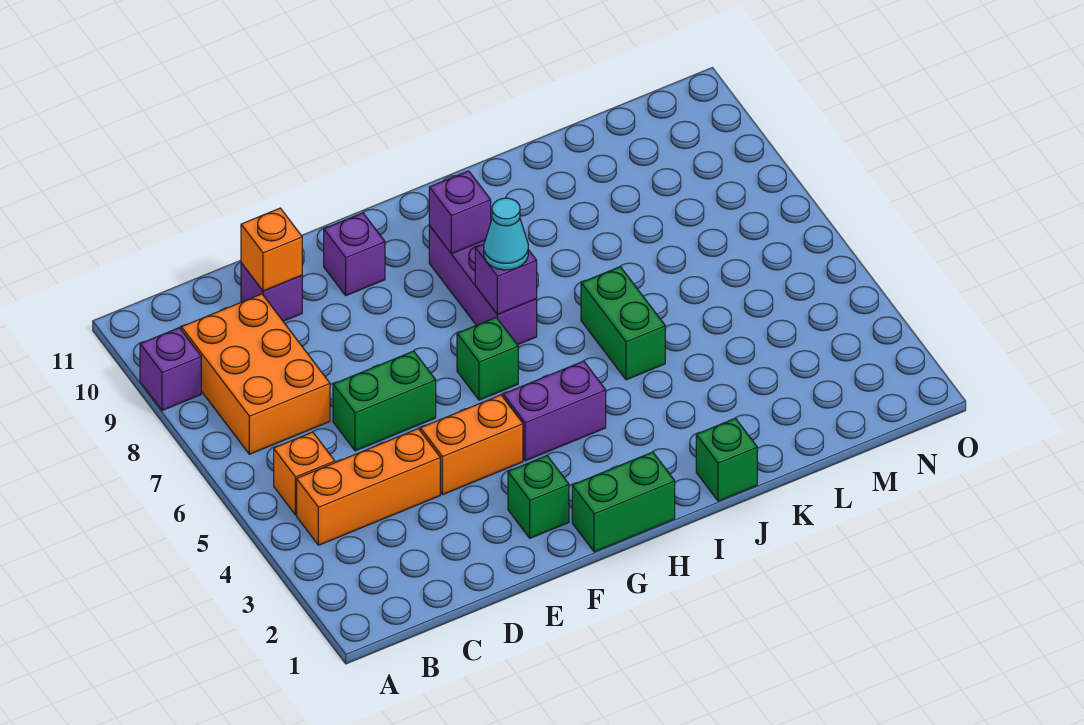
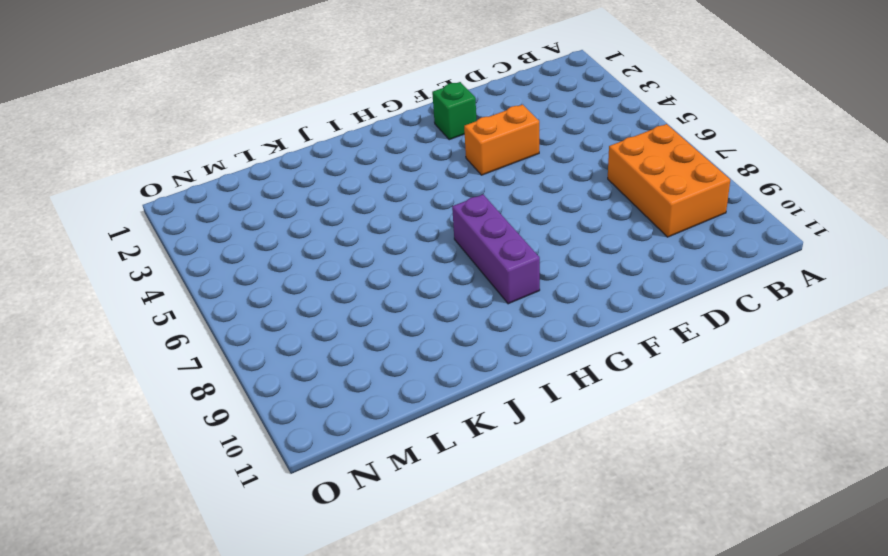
none -> purple 1x1 brick [140,328,201,411]
none -> orange 1x3 brick [297,429,440,545]
none -> orange 1x1 brick [274,432,335,515]

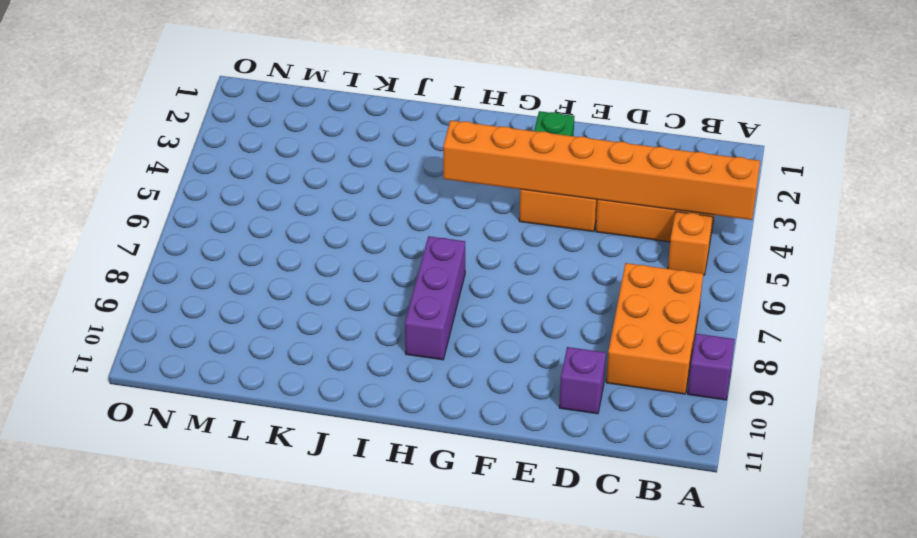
orange 1x8 brick [443,120,760,220] -> none
none -> green 1x2 brick [333,351,436,451]
none -> purple 1x1 brick [324,213,385,296]
none -> green 1x2 brick [572,452,675,552]

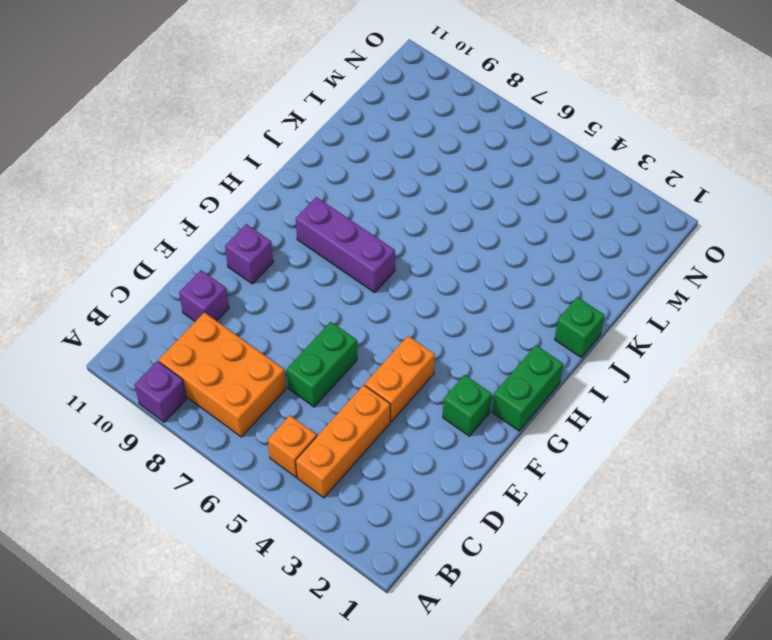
none -> purple 1x2 brick [503,361,606,461]
none -> green 1x1 brick [457,317,518,400]
none -> green 1x2 brick [581,267,665,380]

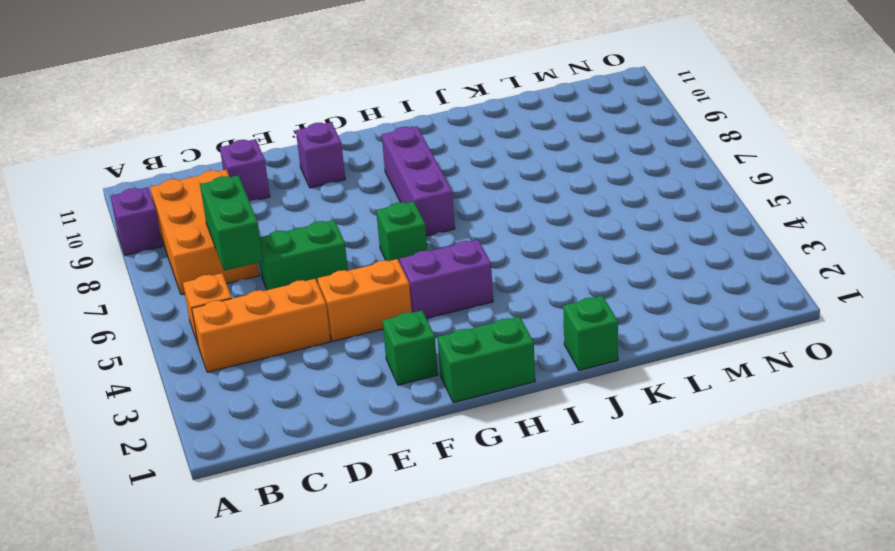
green 1x2 brick [200,175,263,271] -> green 1x2 brick moved to [581,267,665,380]
none -> orange 1x1 brick [241,208,302,291]
none -> purple 1x1 brick [475,244,537,315]
none -> purple 1x1 brick [429,171,491,254]

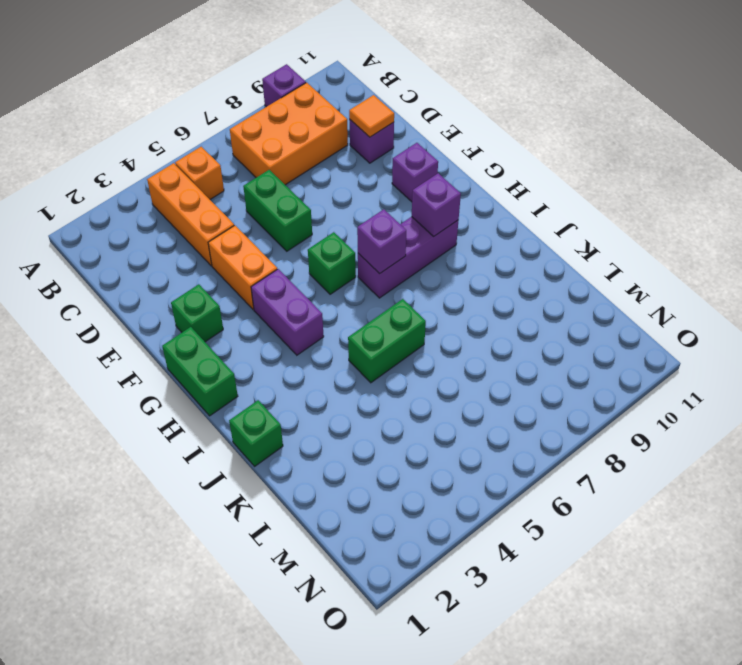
orange 1x1 tile [349,95,394,137] -> orange 1x1 brick [241,208,302,291]
none -> cyan 1x1 cone [484,198,528,270]

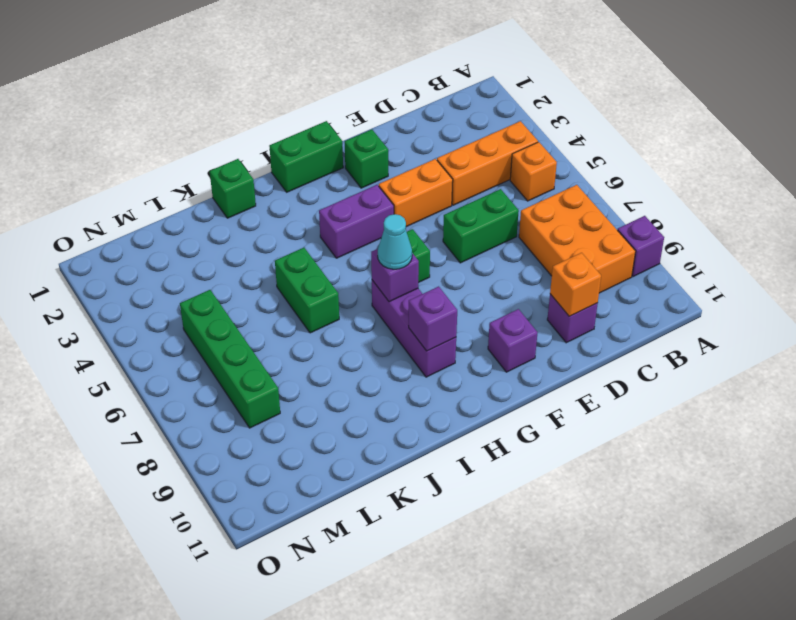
green 1x4 brick [180,290,280,428] -> none

